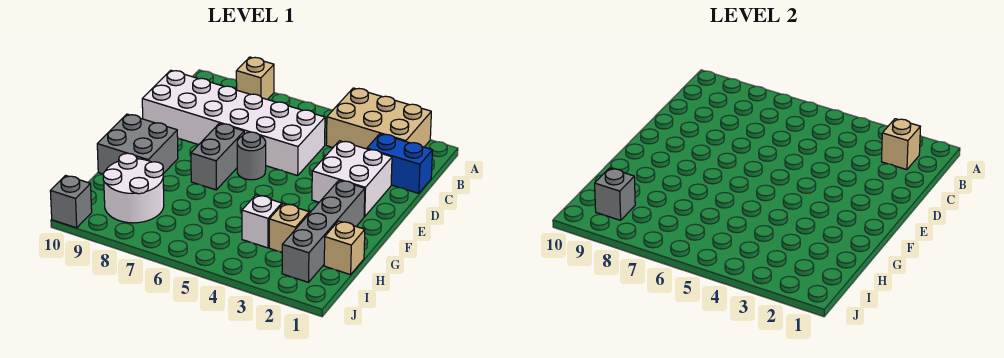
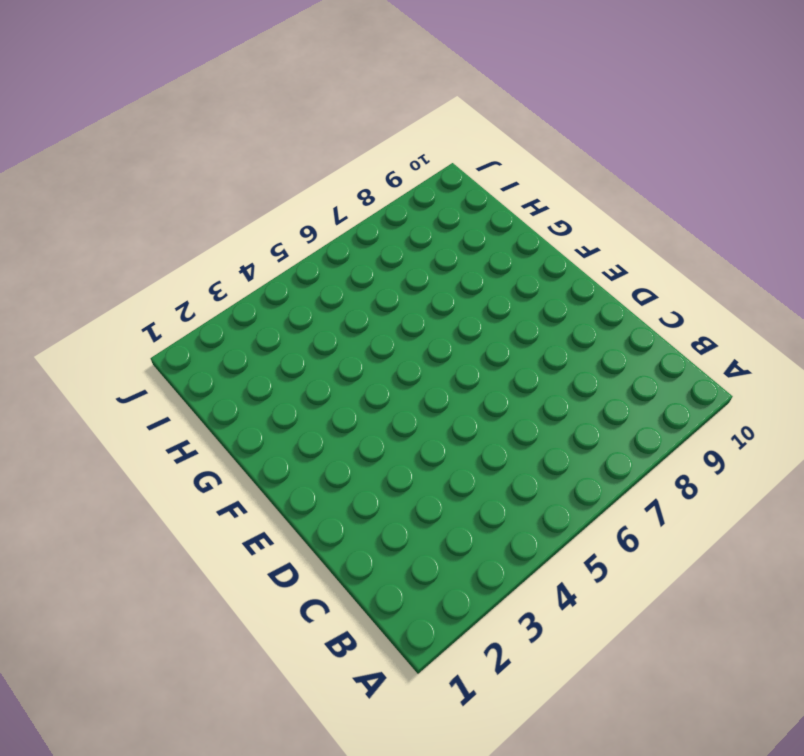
none -> tan 2x3 brick [326,88,431,149]
none -> tan 1x1 brick [236,57,274,100]
none -> blue 1x2 brick [367,134,433,193]

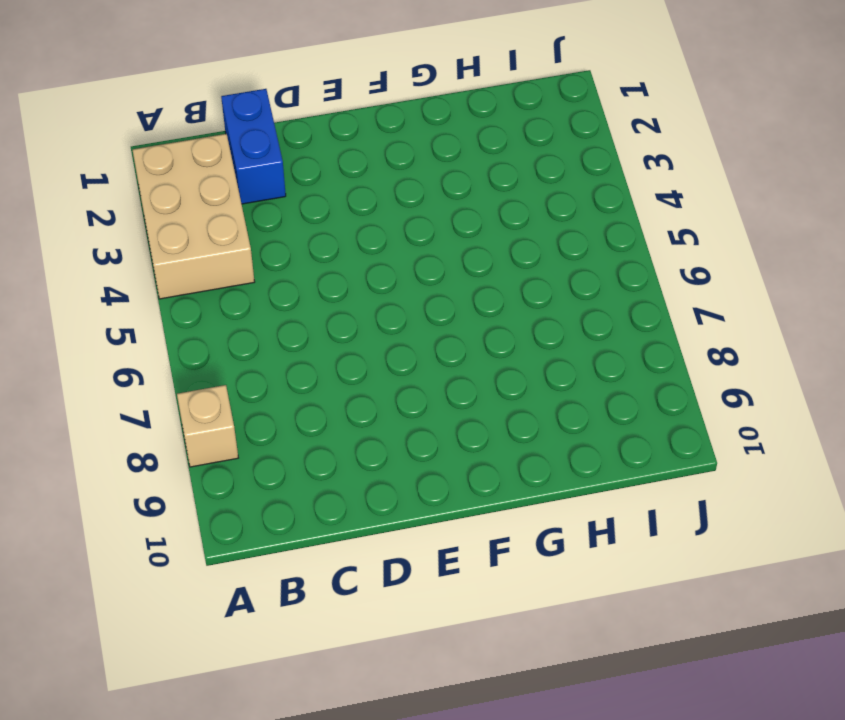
none -> white 2x6 brick [142,70,325,176]
none -> white 2x2 brick [312,141,392,217]
none -> grey 1x1 round brick [237,132,266,180]

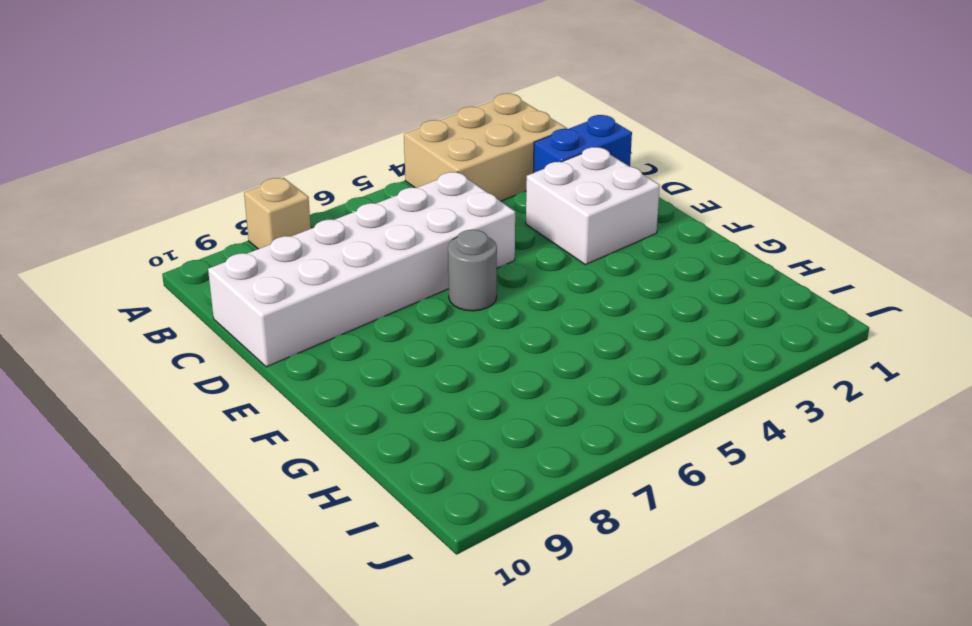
none -> grey 1x2 brick [191,123,244,190]
none -> grey 1x4 brick [282,180,365,282]
none -> grey 2x2 brick [97,114,178,174]

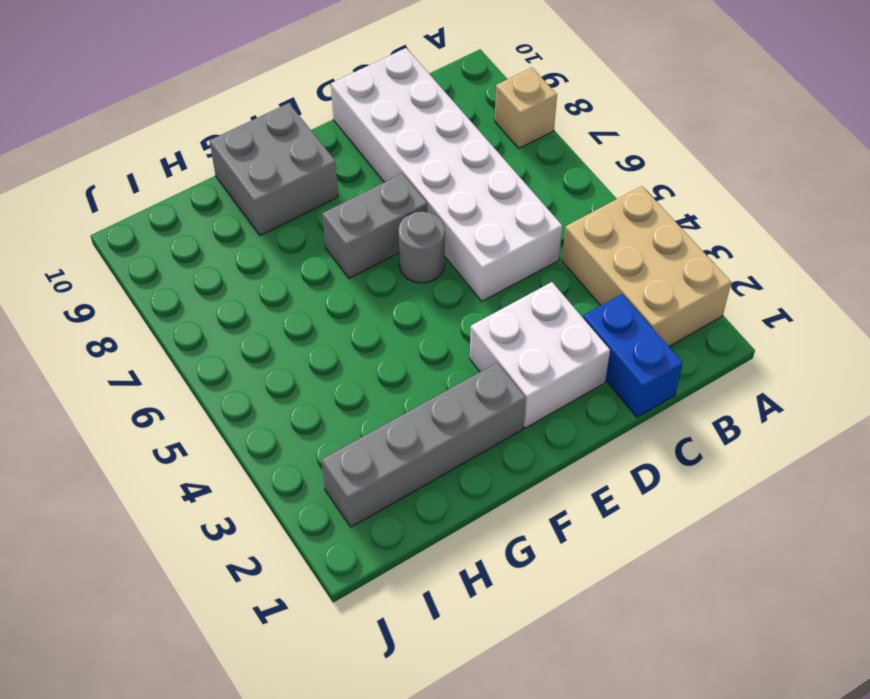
none -> tan 1x1 brick [324,221,365,275]
none -> tan 1x1 brick [269,204,309,252]
none -> white 1x1 brick [242,195,282,248]

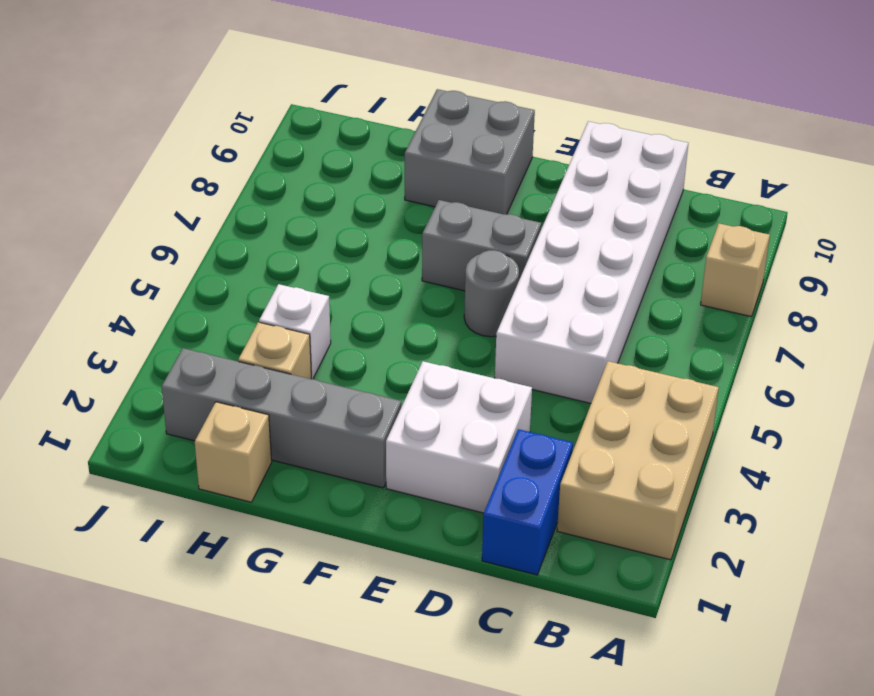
none -> white 2x2 round brick [103,153,164,223]
none -> grey 1x1 brick [50,175,92,228]
none -> tan 1x1 brick [882,119,920,170]

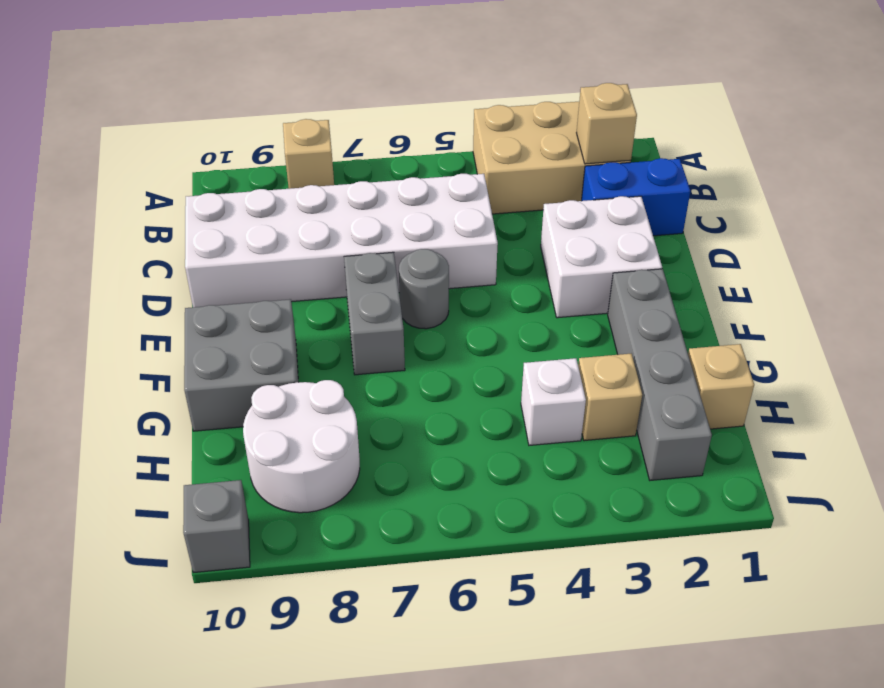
none -> grey 1x1 brick [595,168,635,220]

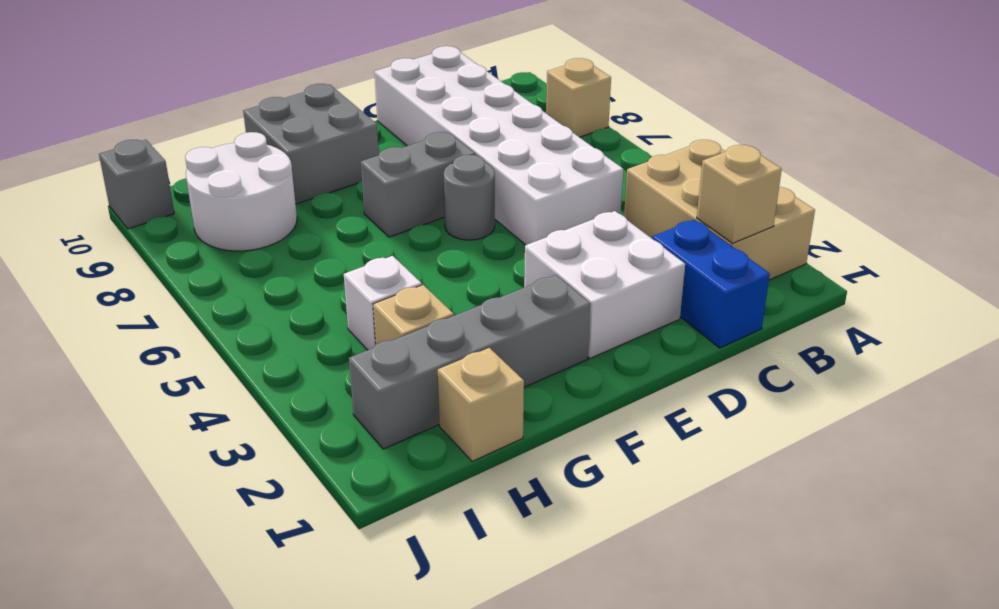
none -> grey 1x1 brick [595,168,635,220]

